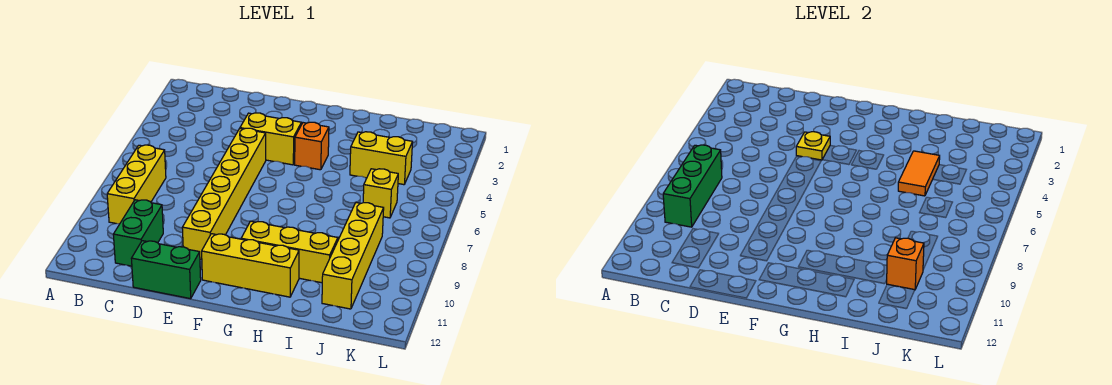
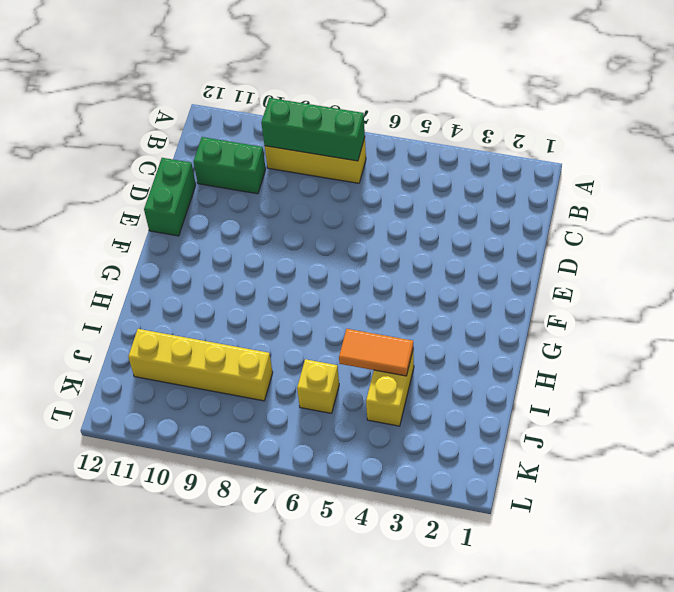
none -> yellow 1x2 brick [240,113,301,165]
none -> yellow 1x6 brick [182,128,266,260]
none -> yellow 1x3 brick [202,234,299,297]

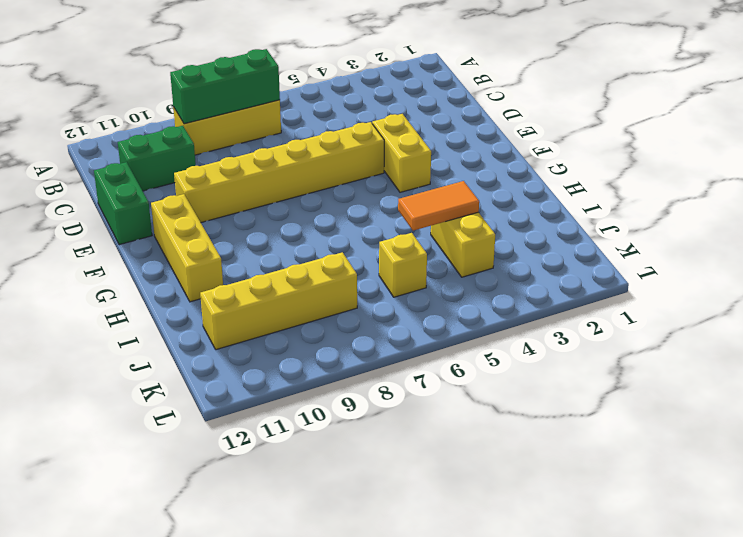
none -> orange 1x1 brick [295,122,329,170]
none -> yellow 1x3 brick [241,221,338,283]
none -> yellow 1x1 plate [796,132,830,160]

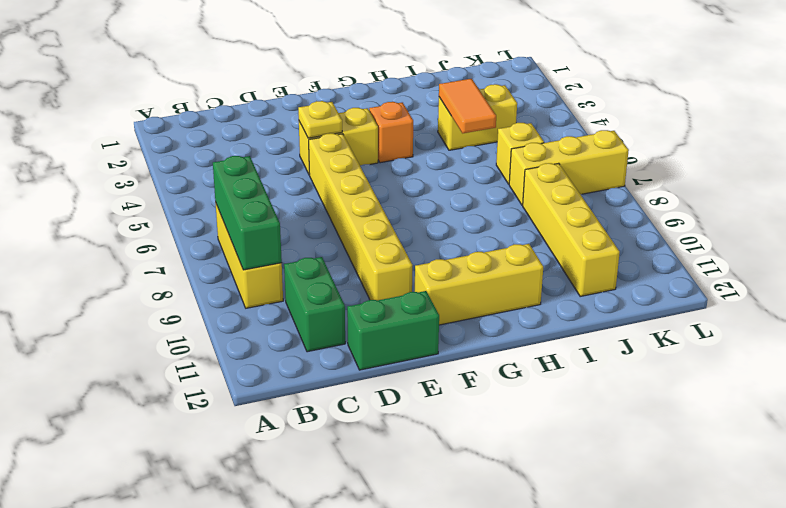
yellow 1x3 brick [509,130,629,205] -> yellow 1x3 brick moved to [241,221,338,283]
none -> orange 1x1 brick [887,238,924,290]

